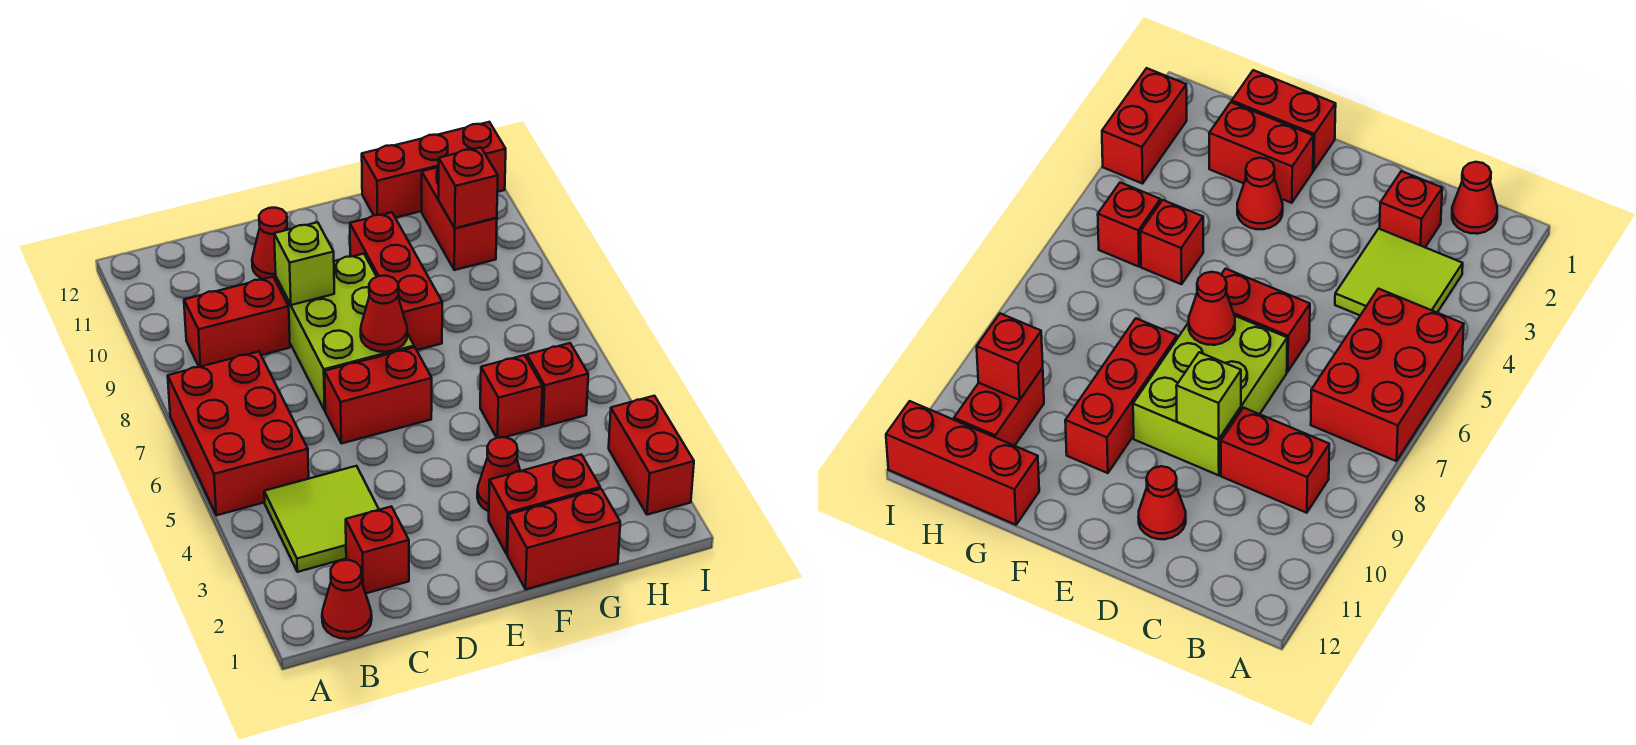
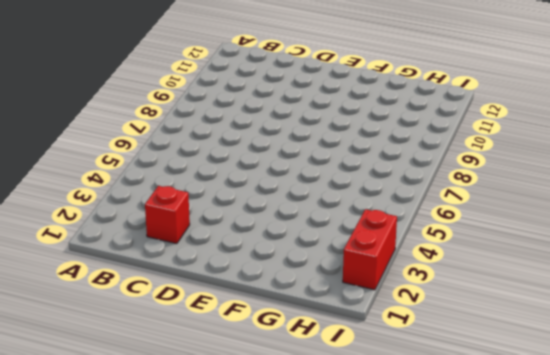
none -> red 2x3 brick [168,352,309,515]
none -> red 1x1 cone [322,560,372,639]
none -> lime 2x2 tile [264,466,379,572]

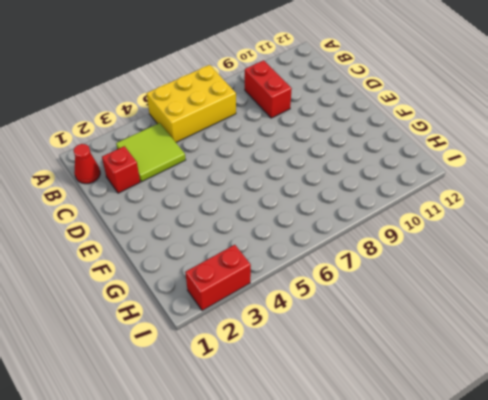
yellow 2x3 brick [147,65,236,142] -> red 2x3 brick [168,352,309,515]
none -> red 1x2 brick [325,347,432,444]
none -> lime 2x3 brick [276,254,414,410]
none -> red 1x1 cone [252,208,288,280]

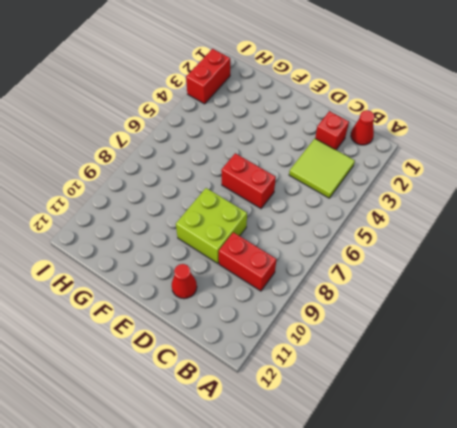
lime 2x2 brick [176,188,247,264] -> lime 2x3 brick [276,254,414,410]
none -> red 2x3 brick [168,352,309,515]
none -> red 1x2 brick [507,489,620,589]
none -> red 1x2 brick [489,454,600,554]

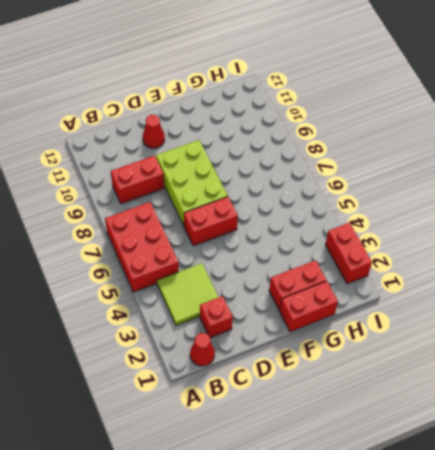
none -> red 1x1 cone [477,437,520,512]
none -> red 1x3 brick [350,212,442,350]
none -> red 1x1 brick [480,355,542,438]

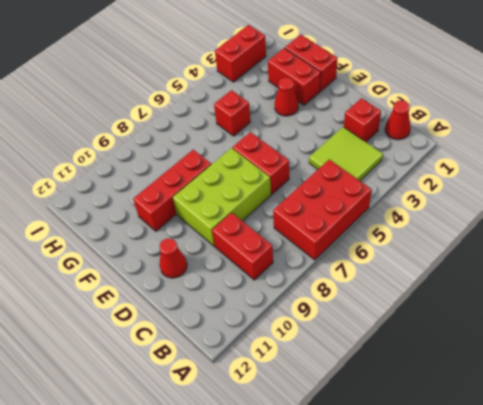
none -> red 1x3 brick [362,122,506,218]
none -> red 1x1 brick [527,343,588,427]
none -> red 1x2 brick [422,167,497,270]

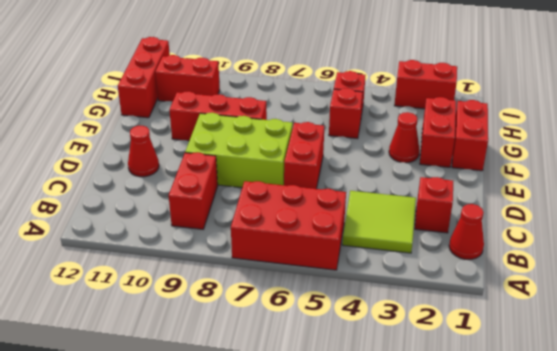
none -> lime 1x1 brick [274,222,334,305]
none -> red 1x1 cone [361,276,407,352]
none -> red 1x1 brick [439,147,498,228]

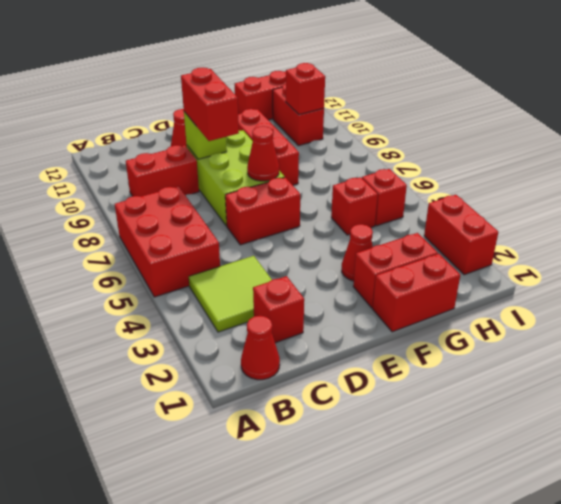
red 1x2 brick [181,67,239,141] -> none

